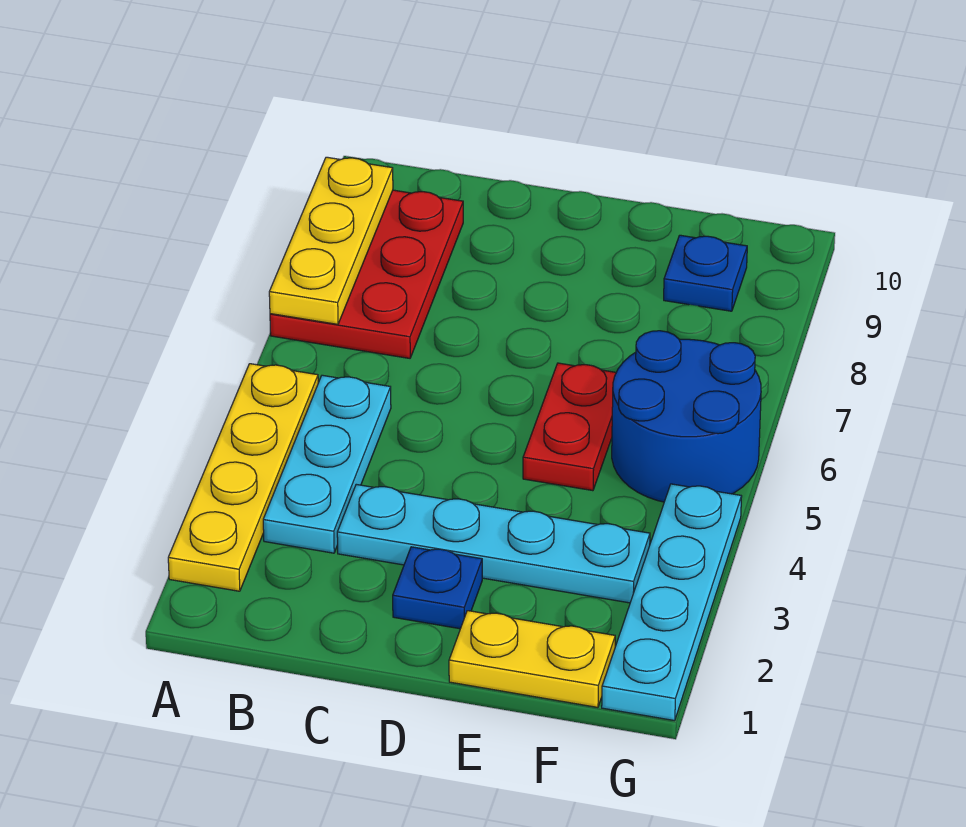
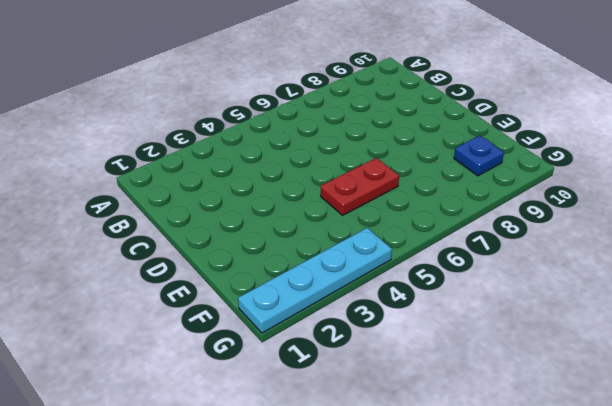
none -> yellow 1x4 plate [168,364,318,591]
none -> red 2x3 plate [270,190,463,358]

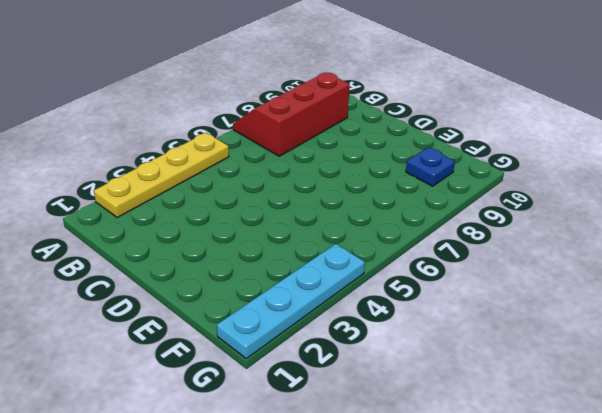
red 2x3 slope [233,72,350,156] -> red 2x3 plate [270,190,463,358]
none -> cyan 1x3 plate [263,375,391,553]
none -> cyan 1x4 plate [337,484,650,603]

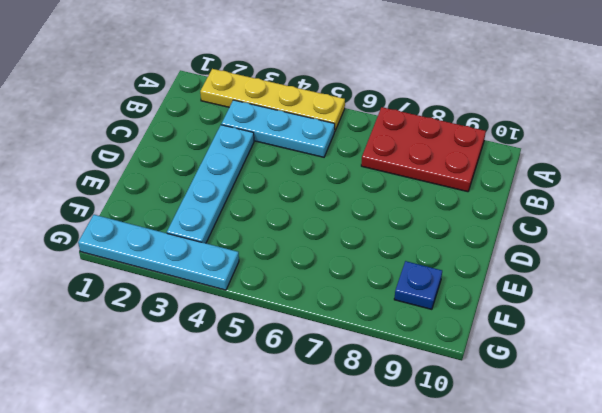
none -> blue 1x1 plate [393,547,482,629]
none -> yellow 1x2 plate [449,611,615,707]

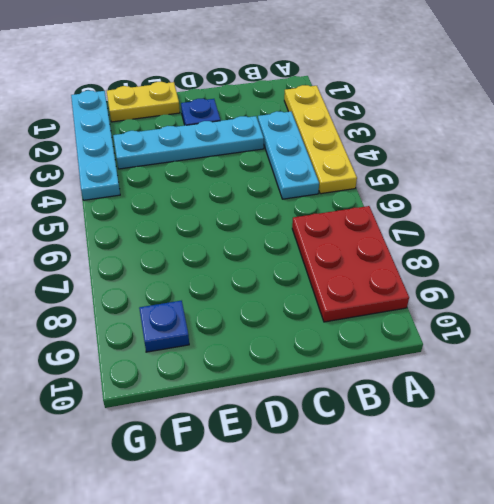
none -> red 1x2 plate [523,363,616,491]
none -> blue 2x2 round brick [612,331,761,502]

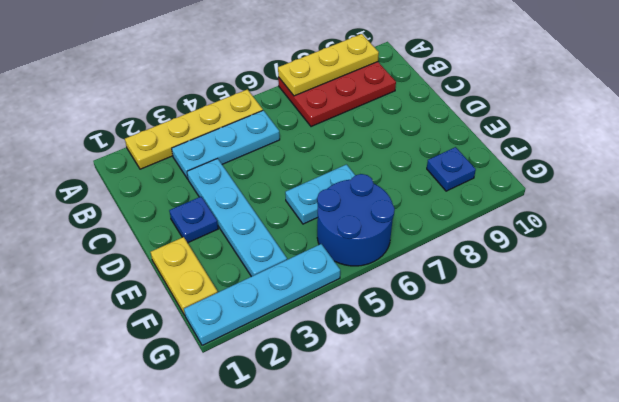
cyan 1x2 plate [285,164,355,224] -> red 1x2 plate [523,363,616,491]

